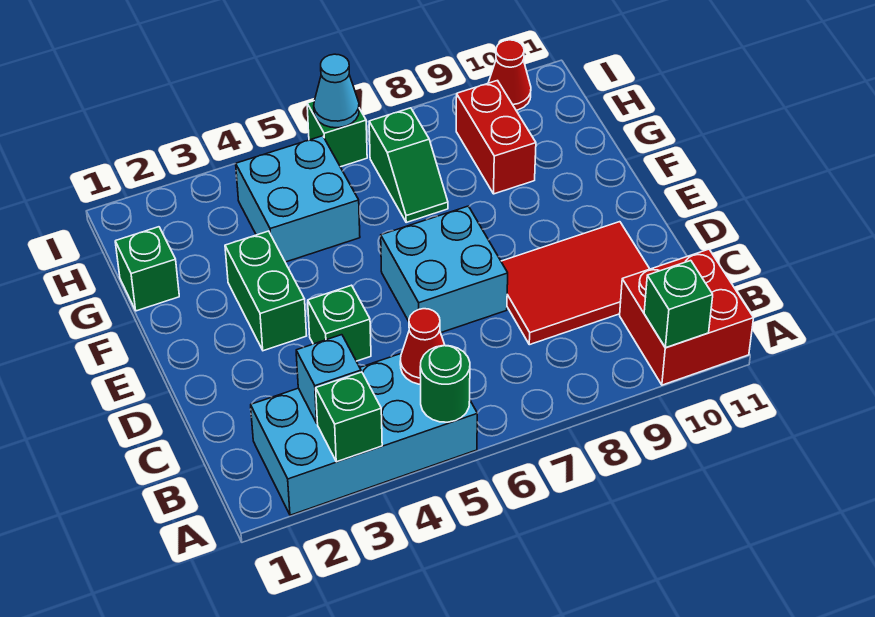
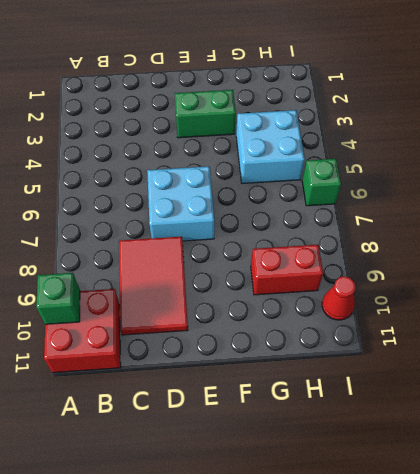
none -> cyan 2x4 brick [251,354,477,515]
none -> green 1x1 brick [308,285,371,361]
none -> green 1x1 brick [115,227,179,311]

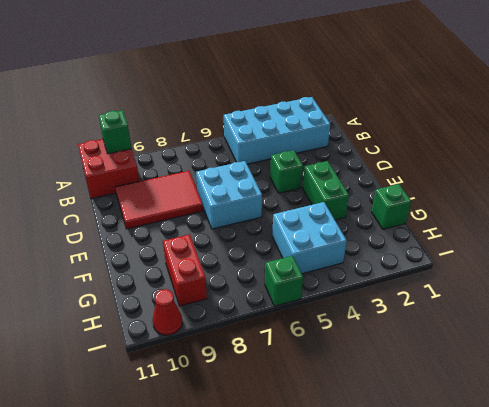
none -> green 1x2 slope [369,108,448,222]
none -> green 1x1 brick [316,372,382,462]
none -> green 1x1 round brick [420,346,470,422]

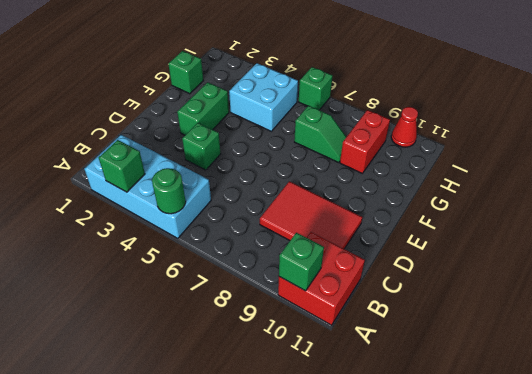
green 1x2 slope [294,106,346,162] -> green 1x2 slope turned to [369,108,448,222]
none -> cyan 2x2 brick [381,206,508,333]
none -> cyan 1x1 brick [296,335,361,423]
none -> red 1x1 cone [400,309,445,385]

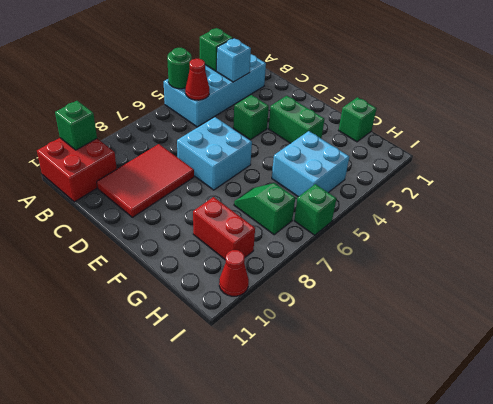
none -> cyan 1x1 cone [314,54,359,128]

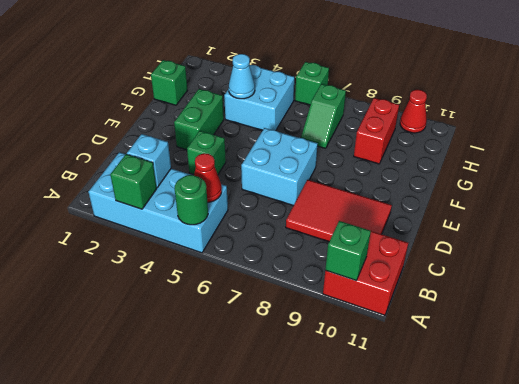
cyan 1x1 cone [229,54,255,99] -> cyan 1x1 cone moved to [314,54,359,128]

